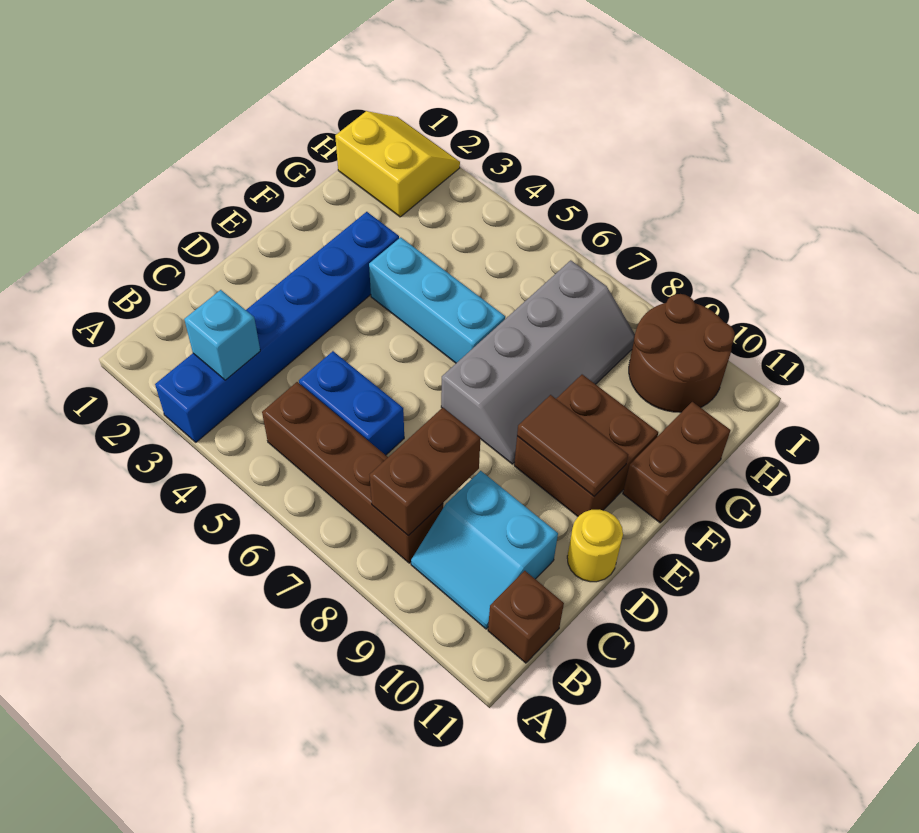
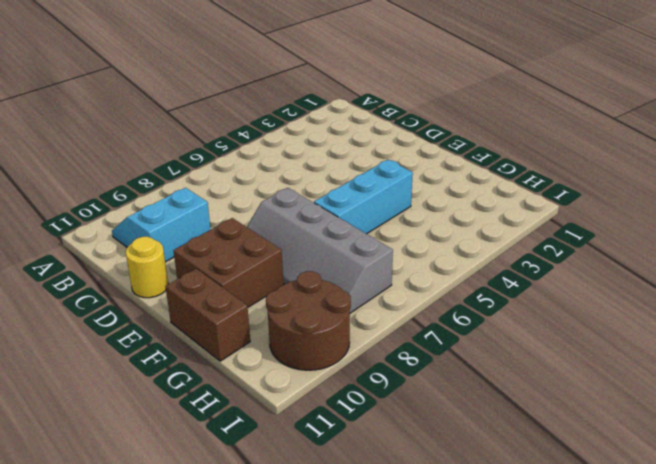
none -> blue 1x6 brick [155,212,399,442]
none -> brown 1x4 brick [262,382,443,563]
none -> brown 1x1 brick [488,571,564,663]

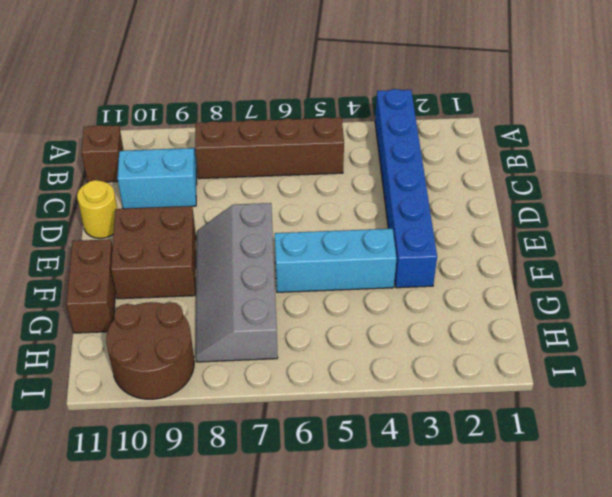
none -> blue 1x2 brick [299,351,404,455]
none -> yellow 2x2 slope [335,111,460,217]
none -> cyan 1x1 brick [184,290,260,380]

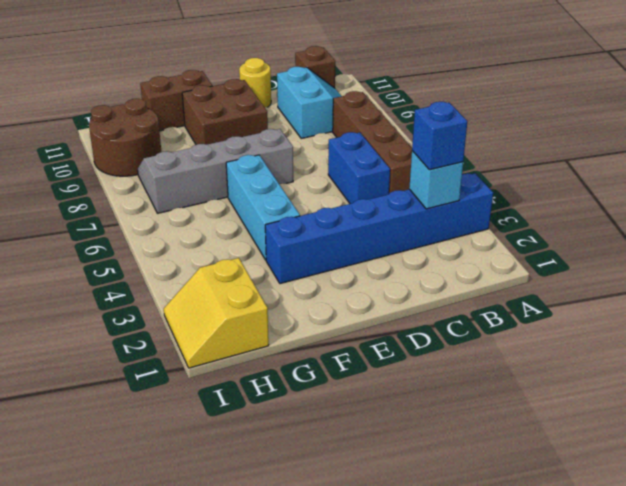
blue 1x1 brick [412,102,468,170] -> none
none -> brown 1x2 brick [370,408,481,536]
none -> brown 1x2 tile [517,395,628,496]

